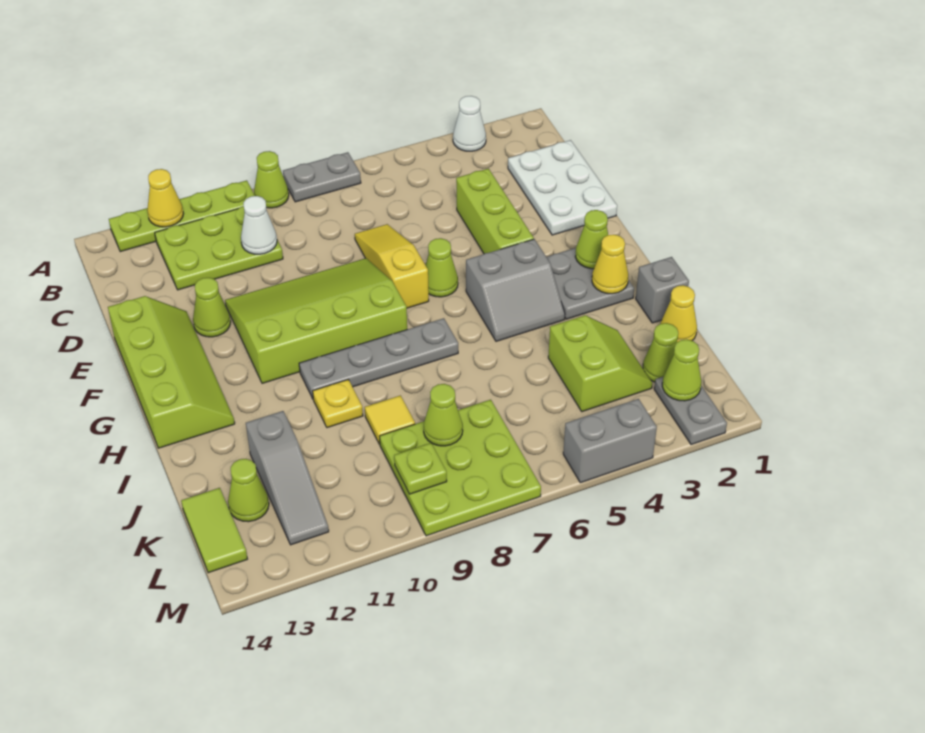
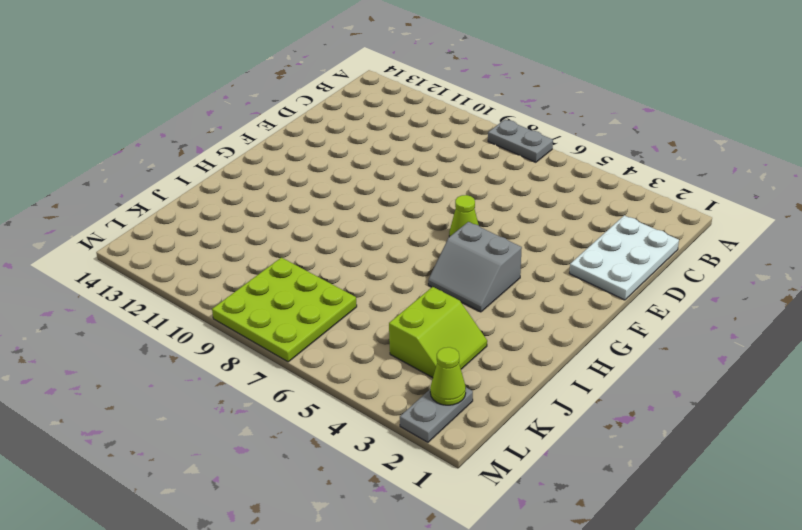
none -> white 1x1 cone [453,96,486,151]
none -> lime 1x1 cone [254,151,289,208]
none -> lime 1x4 plate [109,180,255,252]
none -> lime 2x3 plate [155,206,283,290]

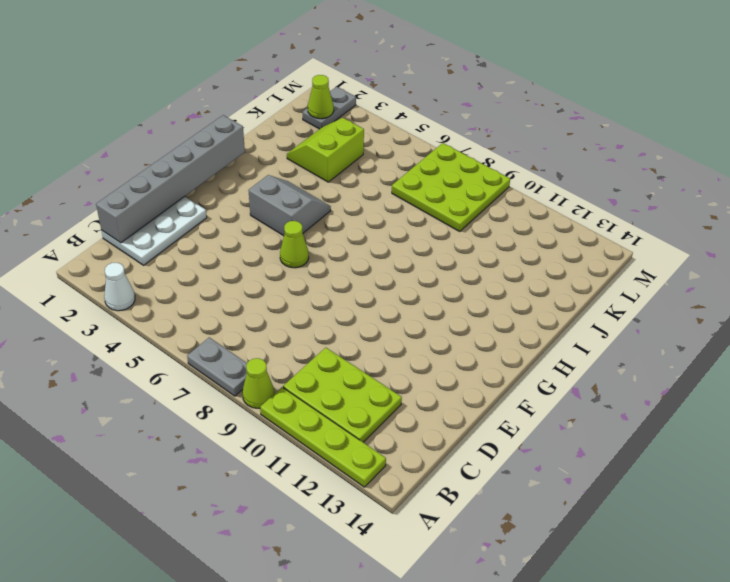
grey 1x6 brick [96,115,245,243] -> none
none -> lime 1x3 brick [456,168,534,254]
none -> yellow 1x3 slope [355,224,429,308]
none -> lime 3x4 slope [225,258,407,383]
none -> lime 1x1 cone [193,278,231,337]

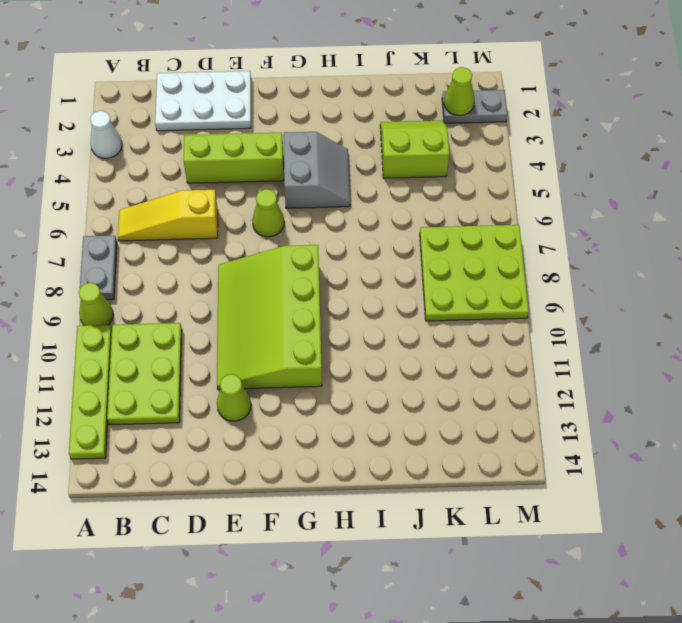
yellow 1x3 slope [118,190,218,241] -> yellow 1x3 slope moved to [355,224,429,308]
none -> lime 2x4 slope [108,296,235,448]
none -> grey 2x2 plate [547,248,634,319]
none -> grey 1x4 plate [299,318,458,399]
none -> grey 1x1 brick [636,257,689,323]

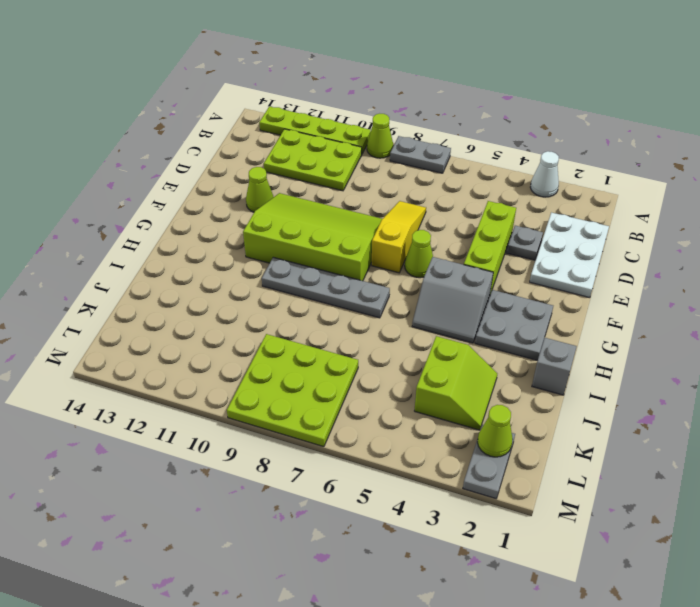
grey 1x1 plate [507,226,543,260] -> none
none -> lime 2x4 slope [108,296,235,448]
none -> yellow 1x1 plate [313,380,363,428]
none -> yellow 1x1 cone [660,285,697,342]
none -> yellow 1x1 tile [365,395,415,444]

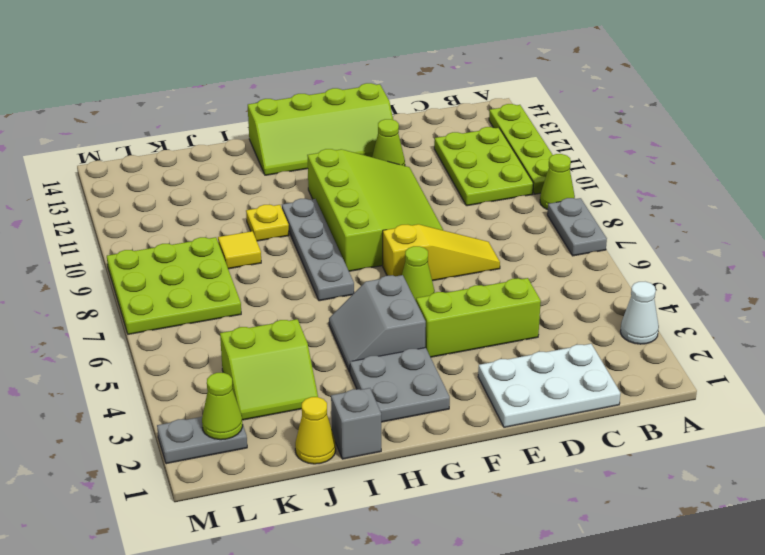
none -> grey 1x3 slope [246,411,329,545]
none -> lime 1x1 cone [643,323,678,382]
none -> lime 1x1 cone [228,459,269,522]
none -> lime 1x2 tile [181,488,247,573]

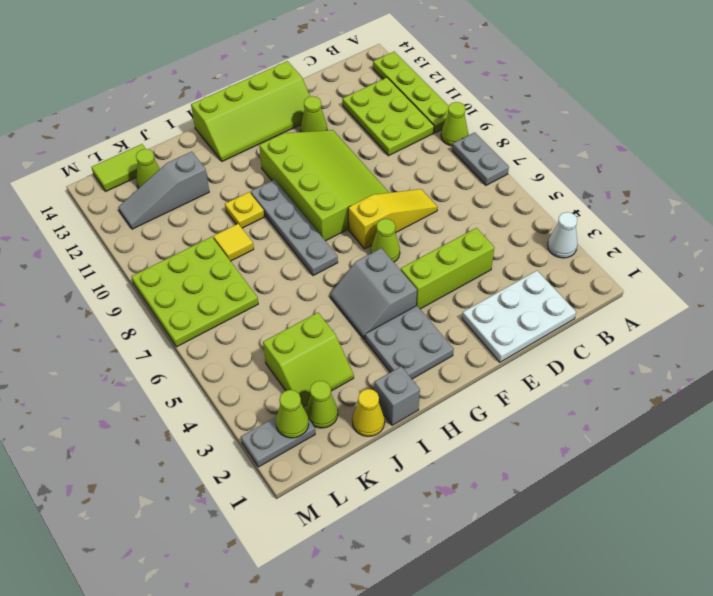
none -> grey 1x2 brick [563,399,657,483]
none -> yellow 1x1 cone [147,169,183,227]
none -> white 1x1 cone [241,196,277,254]
none -> lime 1x1 cone [575,210,608,269]

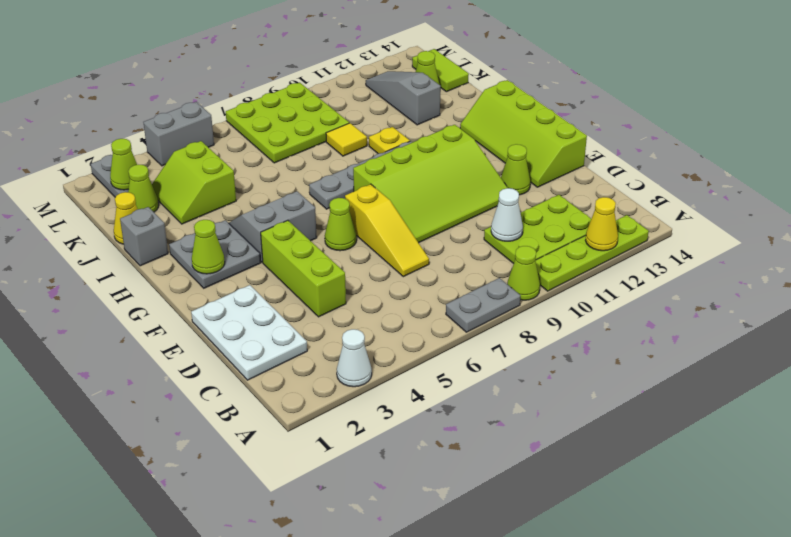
none -> yellow 1x1 cone [592,234,628,294]
none -> lime 1x1 cone [424,384,463,446]
none -> lime 1x1 plate [394,443,447,494]

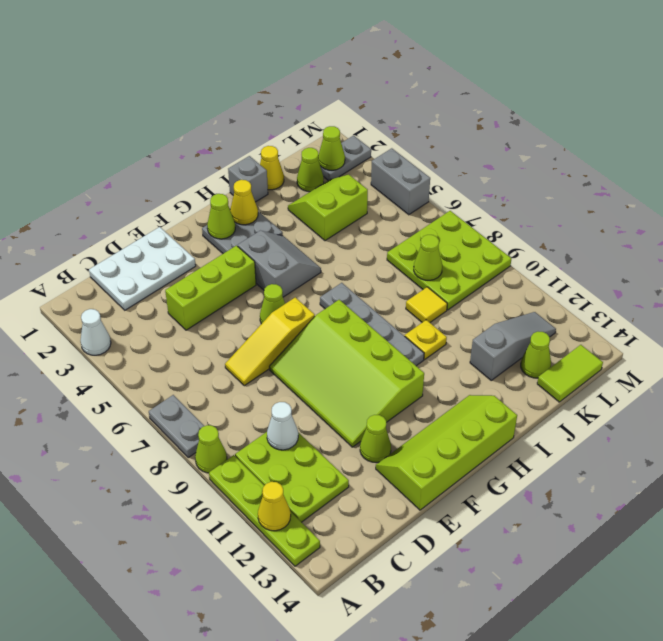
none -> lime 1x1 plate [394,443,447,494]

